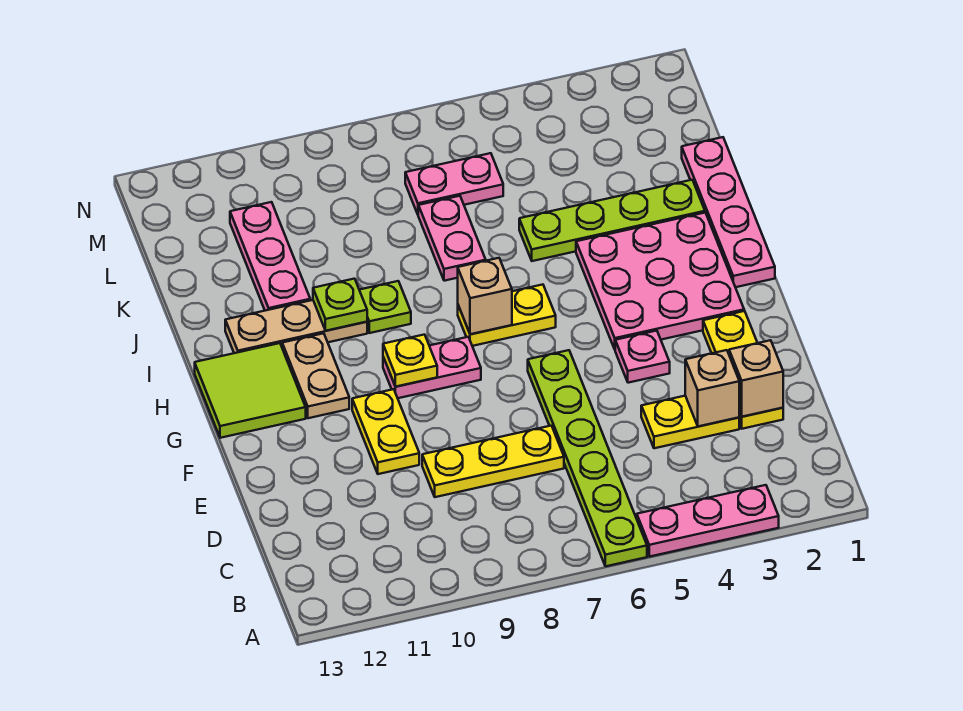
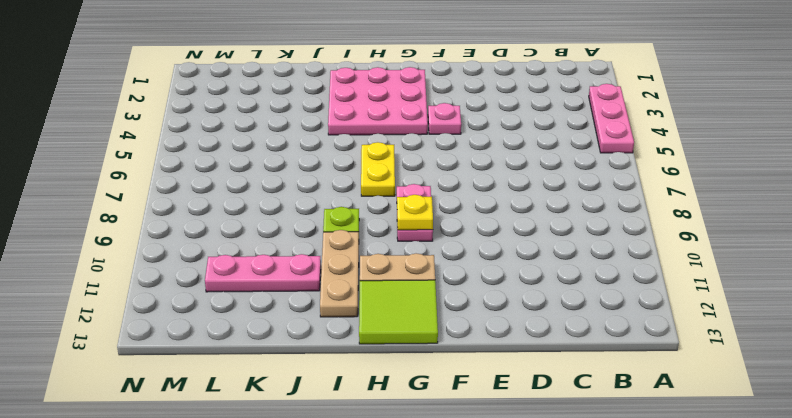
none -> lime 1x6 plate [528,350,647,566]
none -> yellow 1x3 plate [703,311,783,429]
none -> yellow 1x2 plate [641,396,739,448]

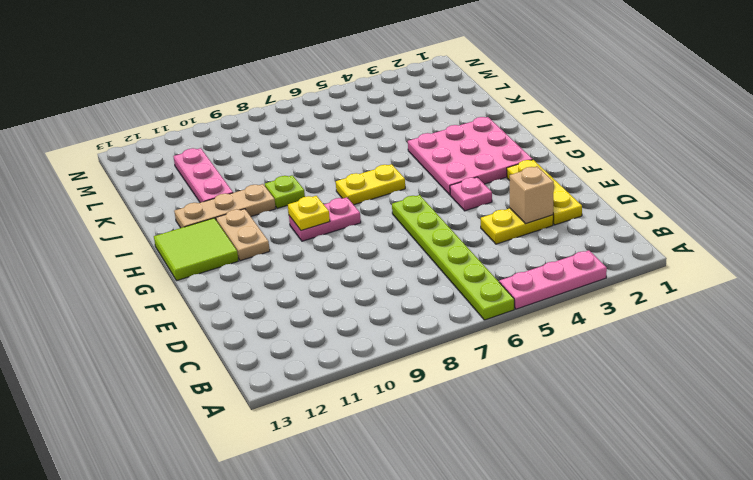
none -> yellow 1x3 plate [422,426,564,497]
none -> yellow 1x2 plate [352,389,419,474]
none -> pink 1x4 plate [682,137,775,287]

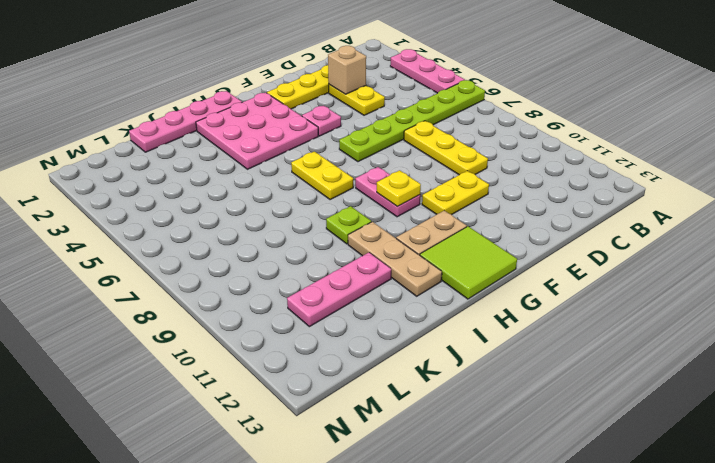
none -> lime 1x4 plate [519,180,705,261]
none -> pink 1x2 plate [418,196,486,281]
none -> pink 1x2 plate [405,153,503,214]

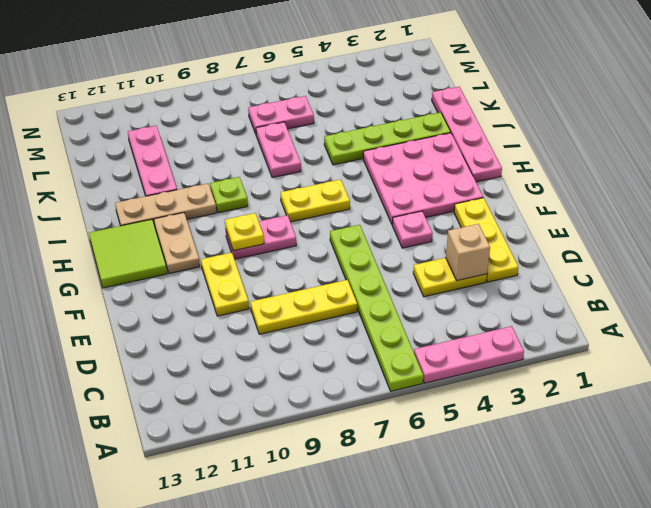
none -> tan 1x1 brick [729,340,783,417]
none -> tan 1x1 brick [458,258,512,334]
none -> lime 1x1 plate [313,279,367,331]

